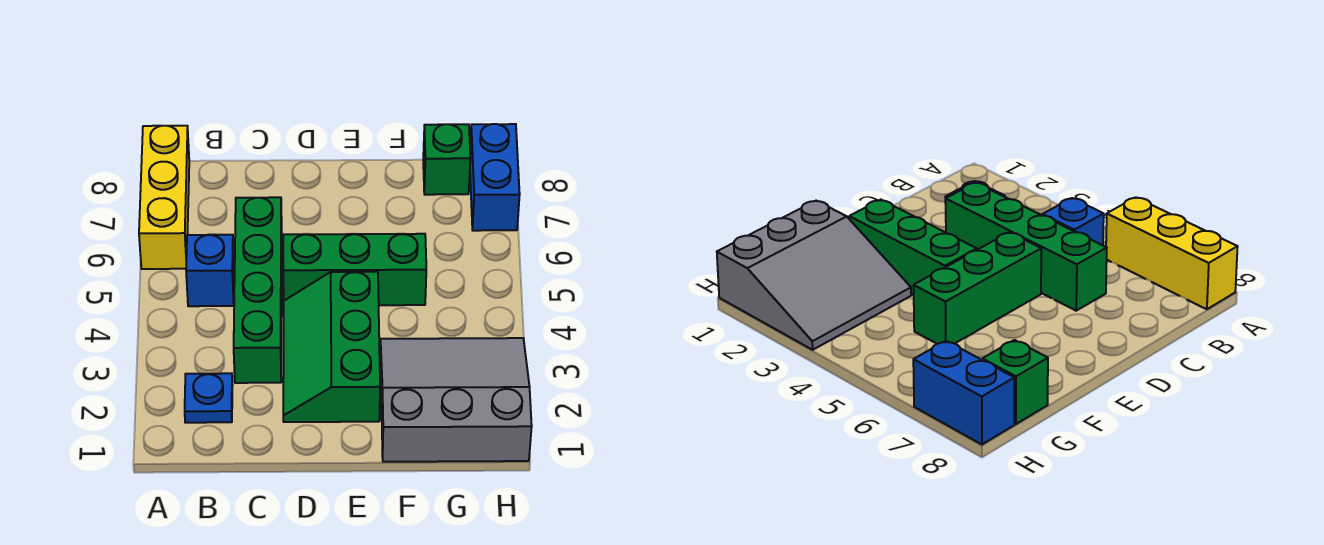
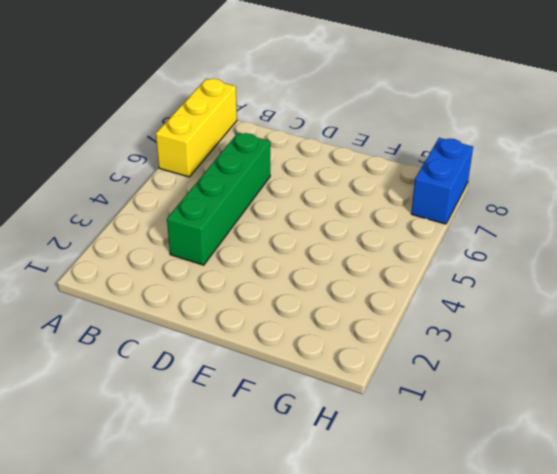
none -> blue 1x1 plate [185,373,232,423]
none -> blue 1x1 brick [186,235,234,306]

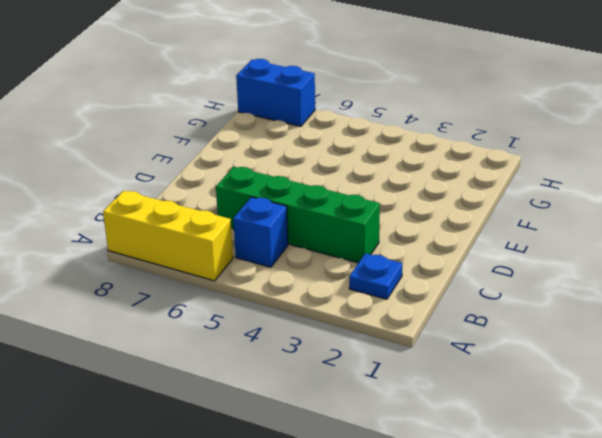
none -> green 2x3 slope [283,272,380,422]
none -> green 1x3 brick [283,234,426,305]

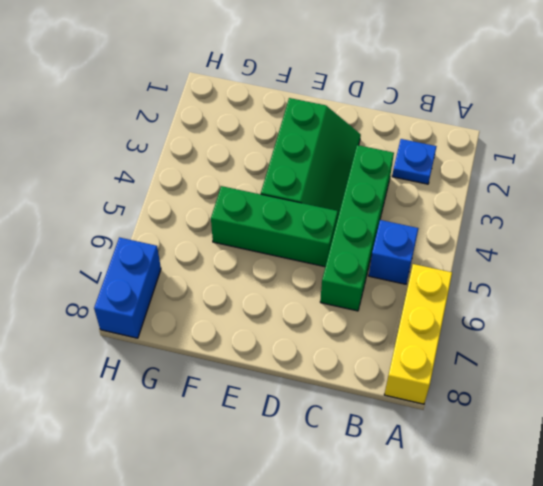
none -> grey 3x3 slope [380,338,532,462]
none -> green 1x1 brick [423,124,470,195]

